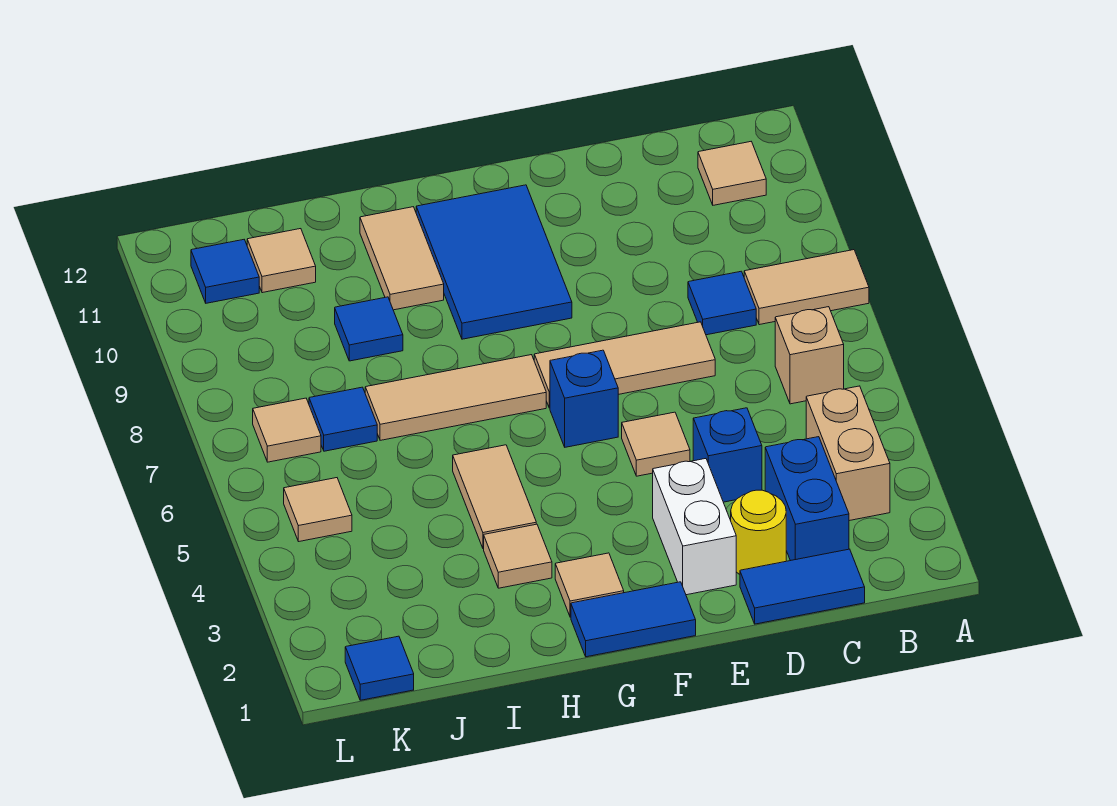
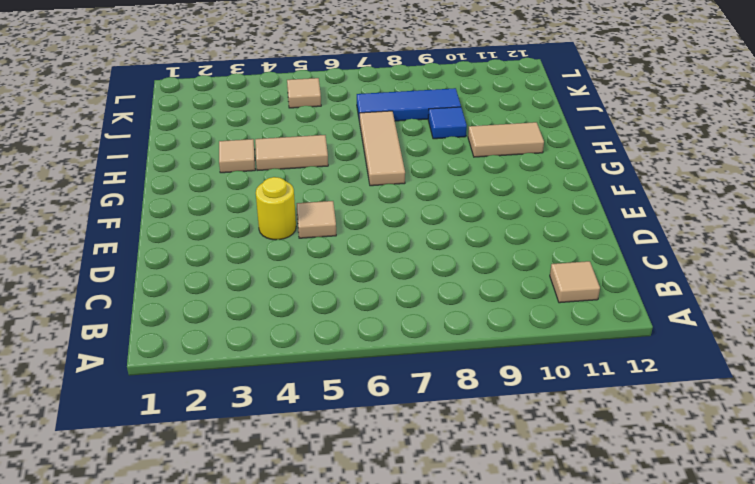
yellow 1x1 round brick [256,177,296,240] -> yellow 1x1 round brick moved to [731,490,786,574]
blue 1x3 tile [357,88,461,122] -> blue 1x1 tile [309,387,377,451]
none -> tan 1x2 tile [744,250,869,325]
none -> tan 1x2 brick [806,386,890,521]
none -> tan 1x1 brick [775,307,844,404]

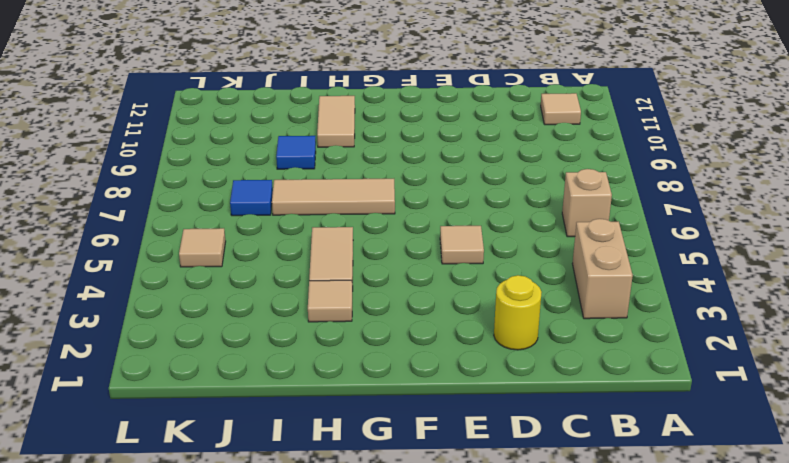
none -> tan 1x2 tile [744,250,869,325]
none -> blue 1x2 tile [740,549,865,624]
none -> blue 1x2 brick [765,437,849,561]

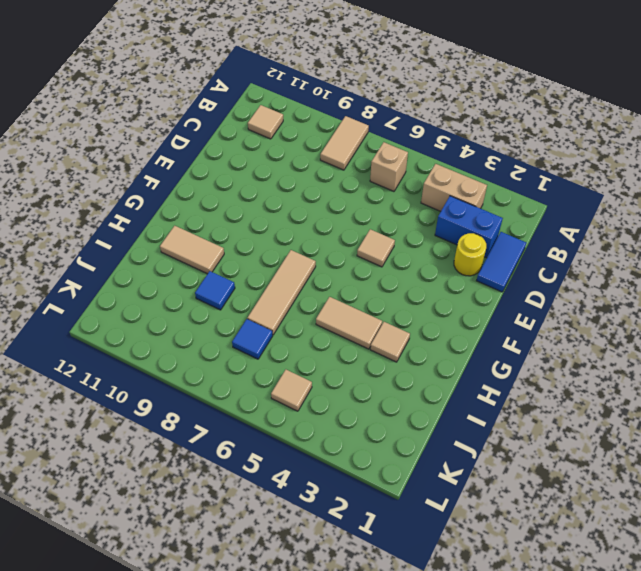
none -> blue 1x1 tile [688,271,756,335]
none -> blue 1x1 brick [693,408,762,502]
none -> tan 1x3 tile [534,322,715,408]

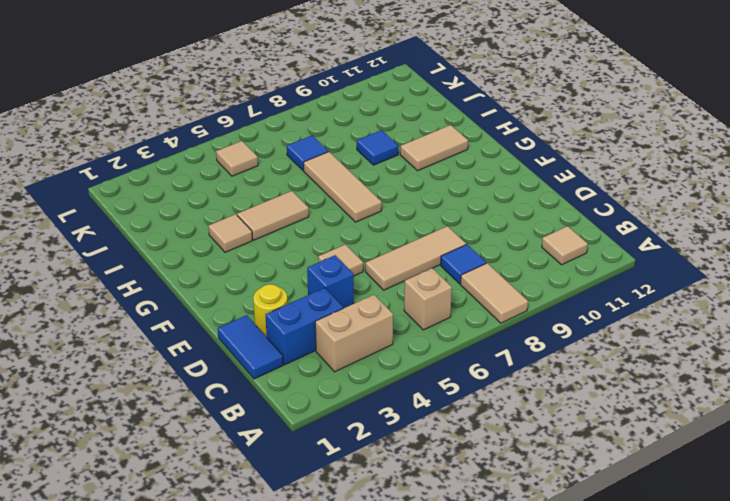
tan 1x3 tile [366,226,466,290] -> tan 1x3 tile turned to [534,322,715,408]
none -> white 1x2 brick [653,459,736,595]
none -> blue 1x2 tile [571,582,696,657]
none -> blue 1x1 brick [550,350,618,447]

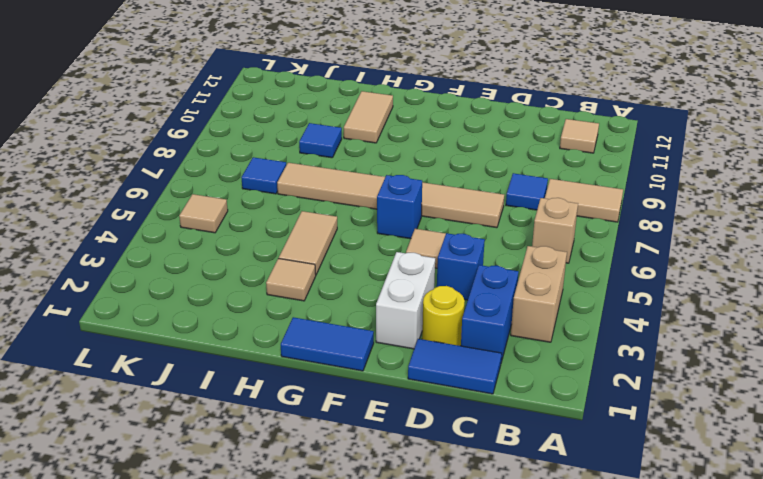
none -> blue 2x3 tile [416,185,572,339]
none -> tan 1x1 tile [555,553,624,617]
none -> tan 1x1 tile [247,229,316,293]

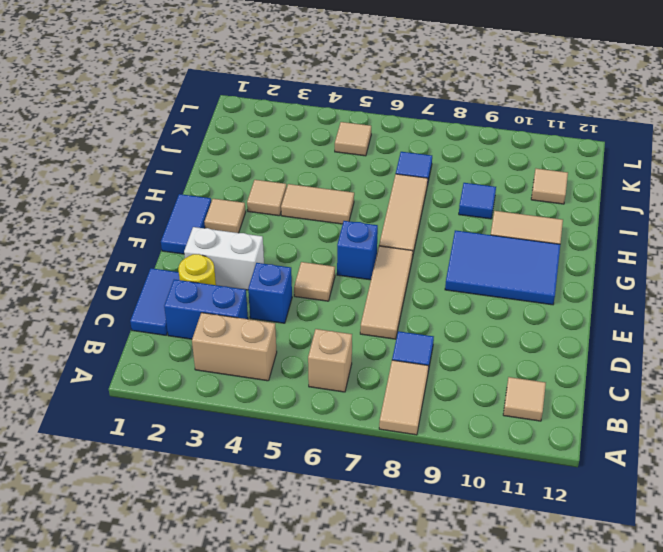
none -> blue 1x1 tile [345,636,414,700]
none -> tan 1x1 tile [253,398,321,462]
none -> blue 1x1 tile [191,240,259,303]

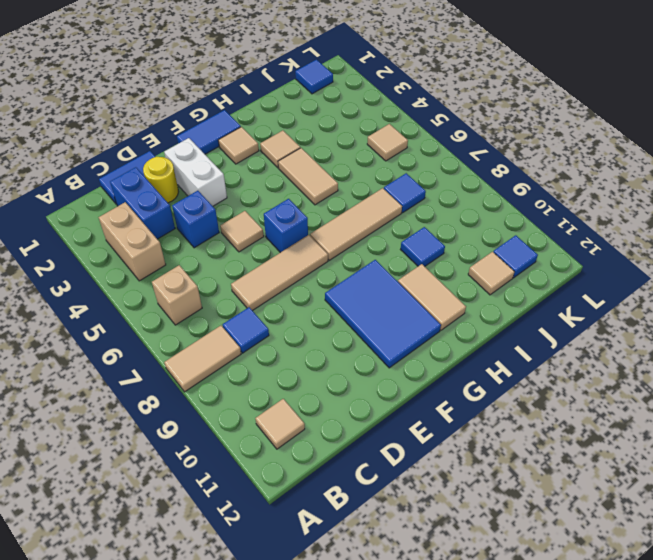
none -> tan 1x1 tile [253,398,321,462]

